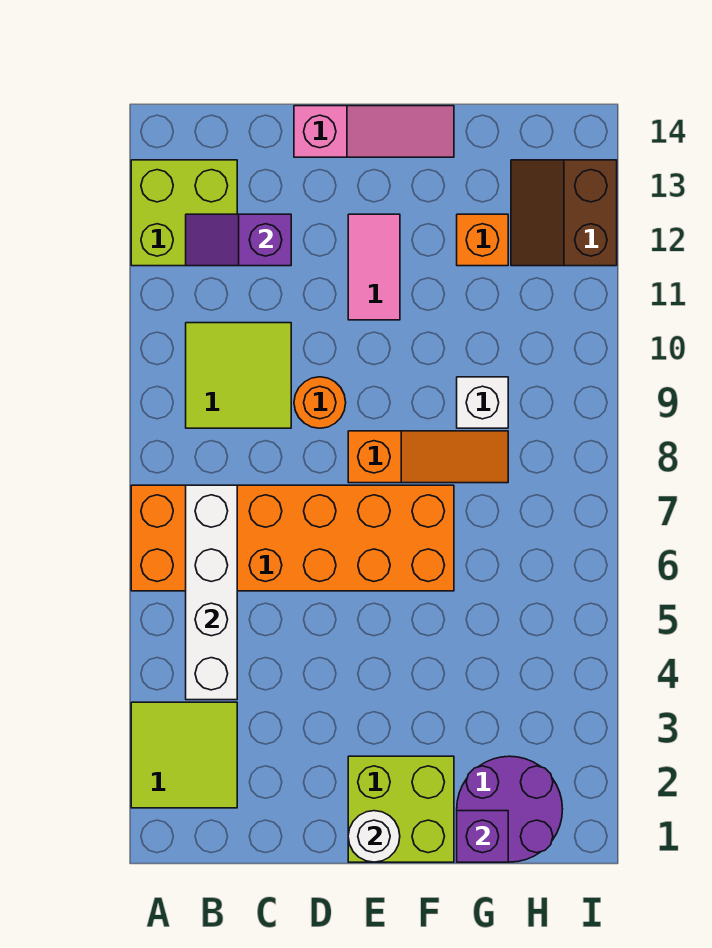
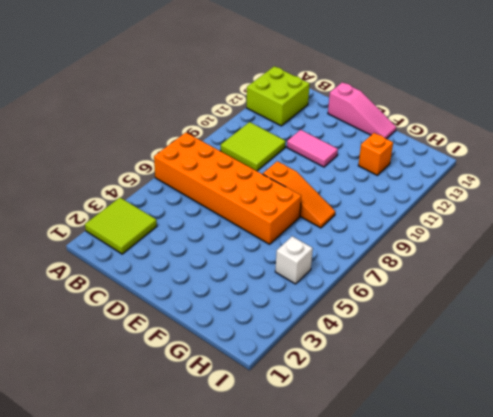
pink 1x2 tile [287,130,338,167] -> pink 1x2 tile turned to [348,214,400,320]
white 1x1 brick [275,236,313,284] -> white 1x1 brick moved to [457,377,508,428]
none -> orange 1x1 round brick [294,377,346,428]
none -> lime 2x2 brick [348,756,454,862]
none -> purple 2x2 round brick [457,756,563,862]

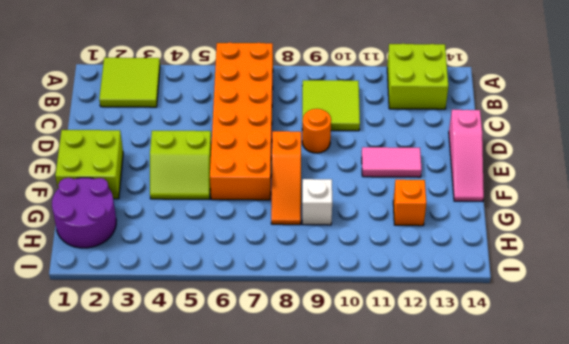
lime 2x2 slope [150,131,211,199] -> none
none -> brown 2x2 slope [511,160,617,266]
none -> white 1x4 brick [186,485,237,700]
none -> purple 1x2 slope [186,214,291,266]

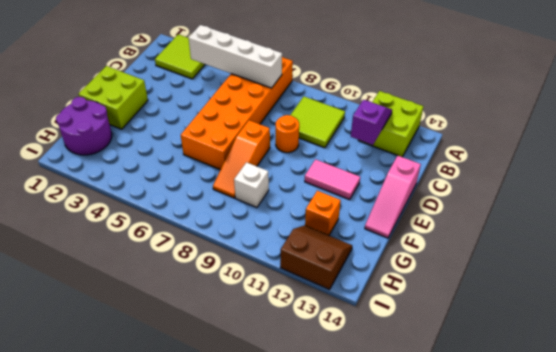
none -> white 1x1 round brick [348,811,400,862]
none -> purple 1x1 brick [457,811,508,862]

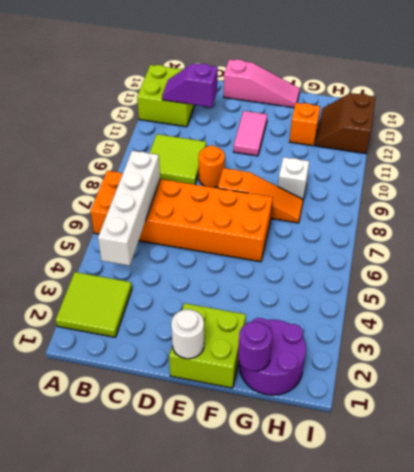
purple 1x1 round brick [238,322,272,371] -> purple 1x1 brick [457,811,508,862]

